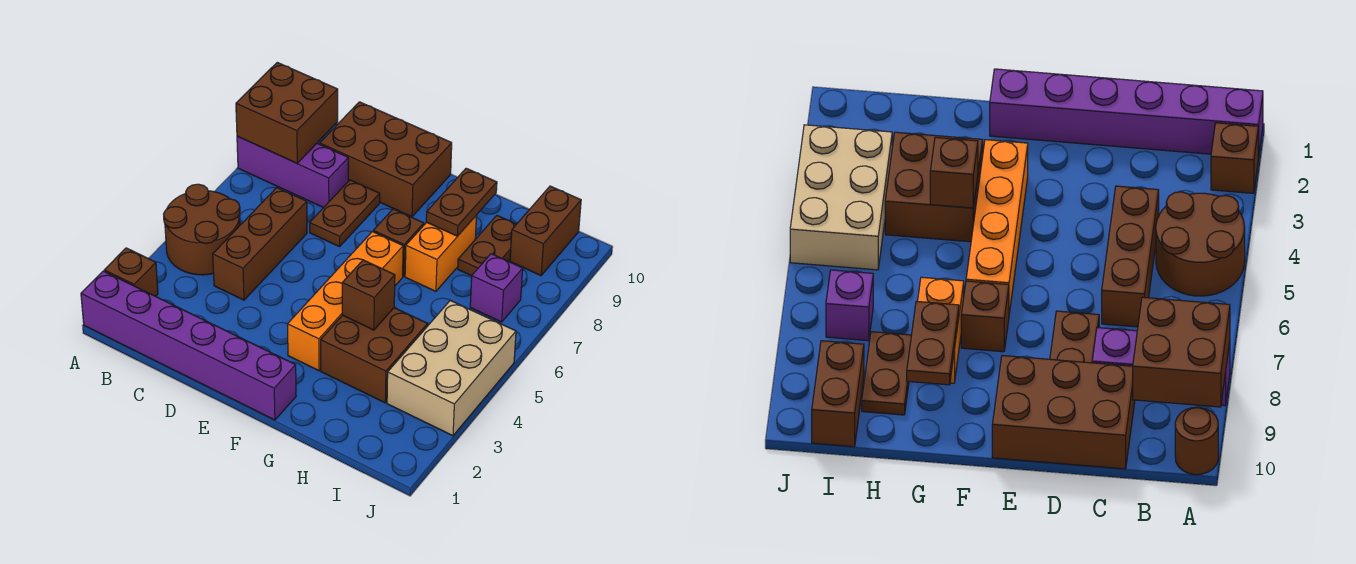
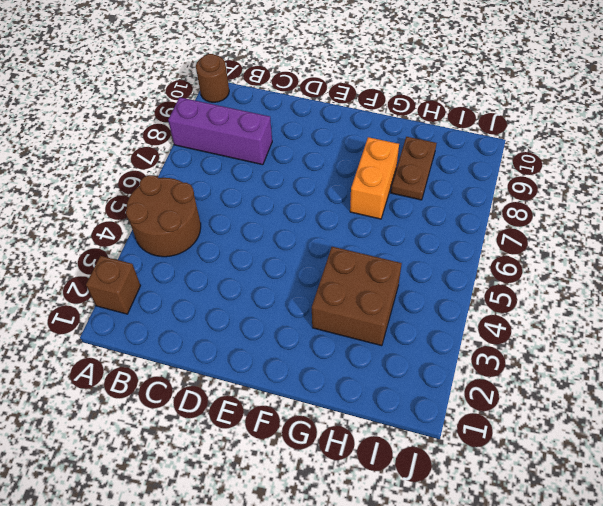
none -> purple 1x6 brick [81,271,296,420]
none -> brown 1x3 brick [213,188,307,300]
none -> brown 2x3 brick [320,102,452,217]

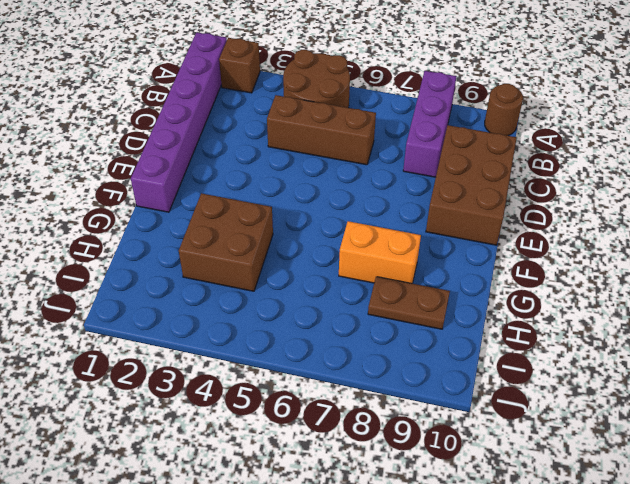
none -> brown 1x2 plate [310,180,380,247]
none -> orange 1x4 brick [287,232,403,371]
none -> brown 1x1 brick [373,209,424,276]

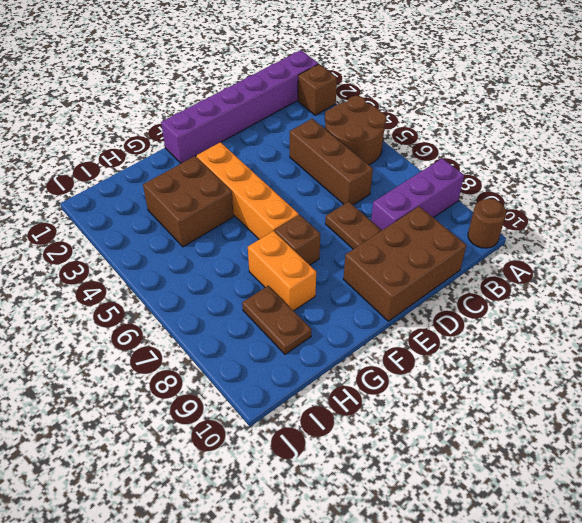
none -> tan 2x3 brick [387,300,516,436]
none -> purple 1x1 brick [470,254,523,322]
none -> brown 1x2 brick [510,186,581,276]

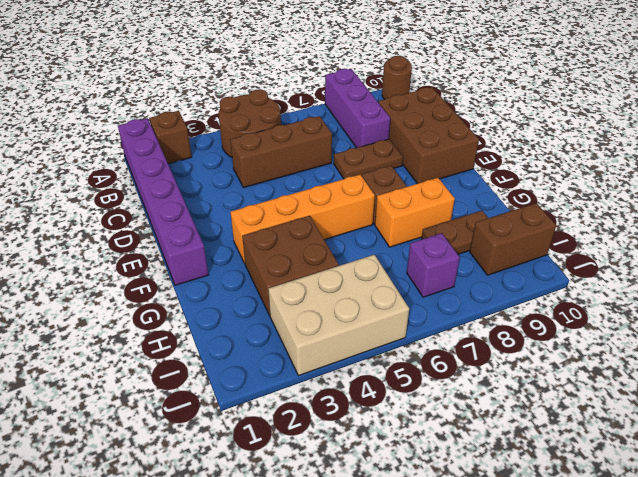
none -> brown 2x2 brick [236,62,338,163]
none -> brown 1x1 brick [342,260,395,330]
none -> brown 1x2 plate [426,168,497,236]

